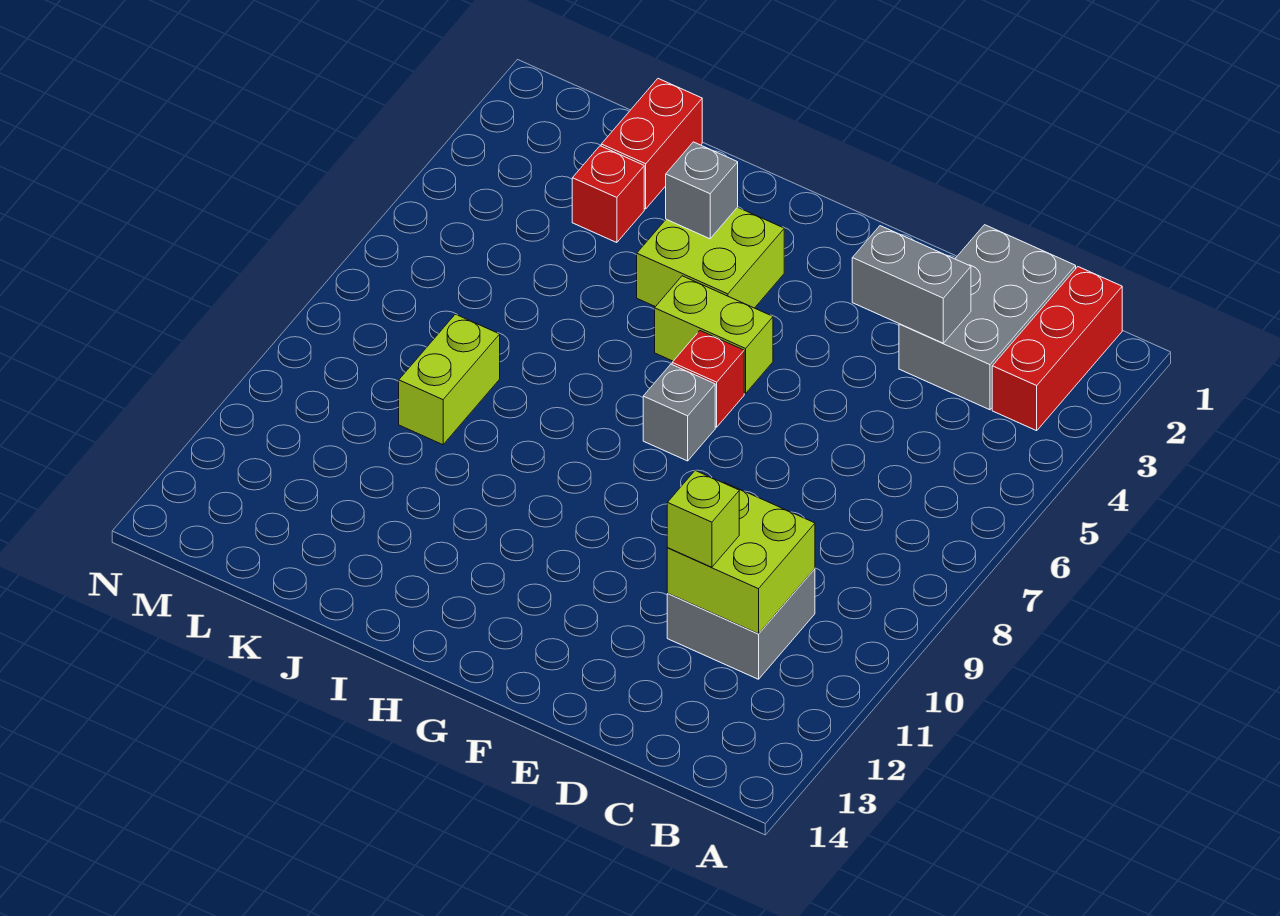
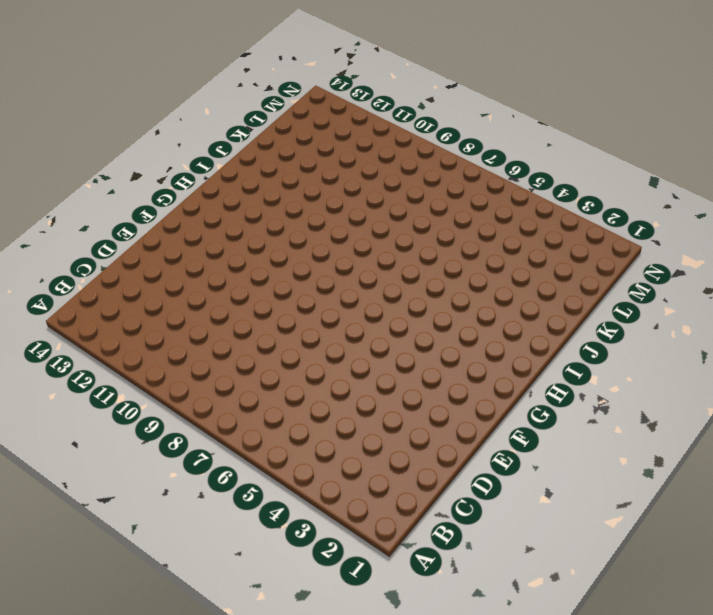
none -> red 1x3 brick [992,267,1122,431]
none -> grey 2x3 brick [899,225,1076,410]
none -> grey 2x2 brick [667,569,815,679]

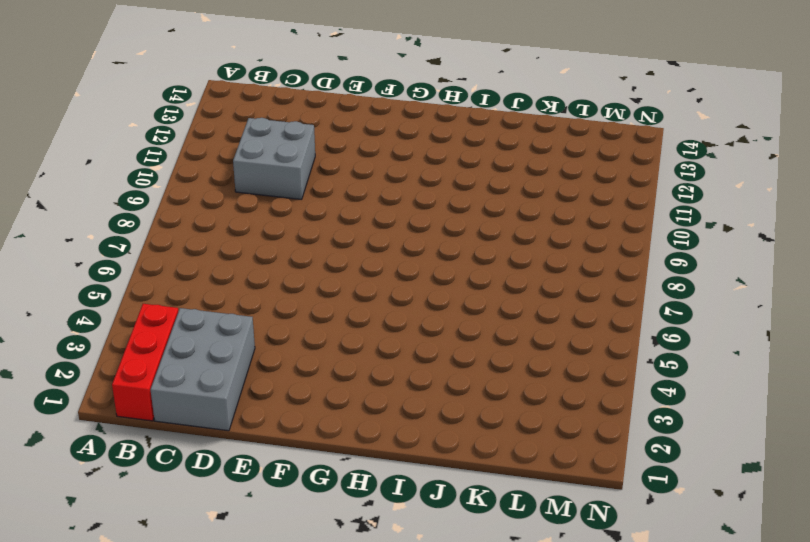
none -> lime 1x2 brick [655,276,773,394]
none -> red 1x1 brick [672,331,744,427]
none -> grey 1x1 brick [643,364,715,461]

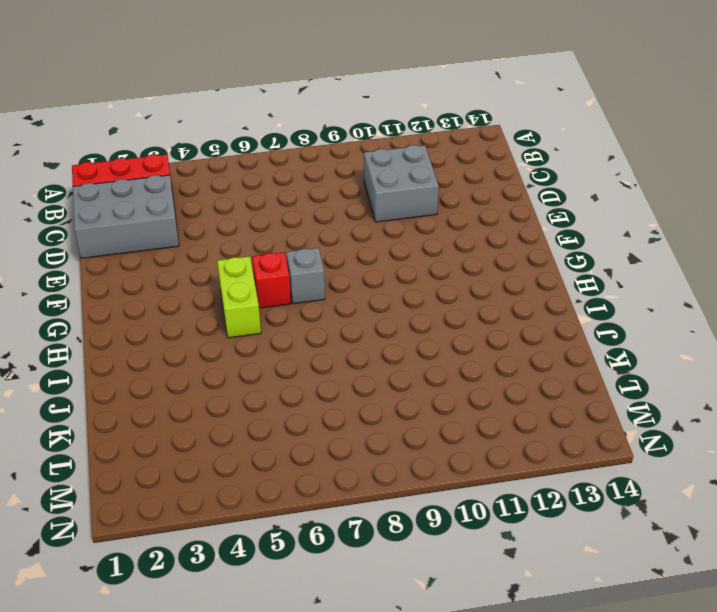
none -> lime 2x2 brick [637,207,784,308]
none -> red 1x2 brick [601,79,702,209]
none -> red 1x1 brick [572,146,644,243]

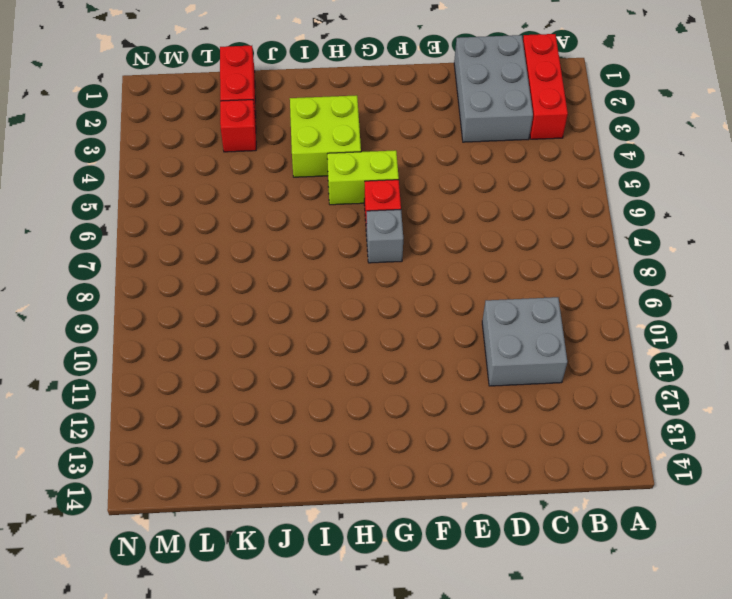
none -> lime 1x2 brick [399,314,500,445]
none -> lime 2x2 brick [667,482,815,634]
none -> grey 1x2 brick [852,226,971,343]

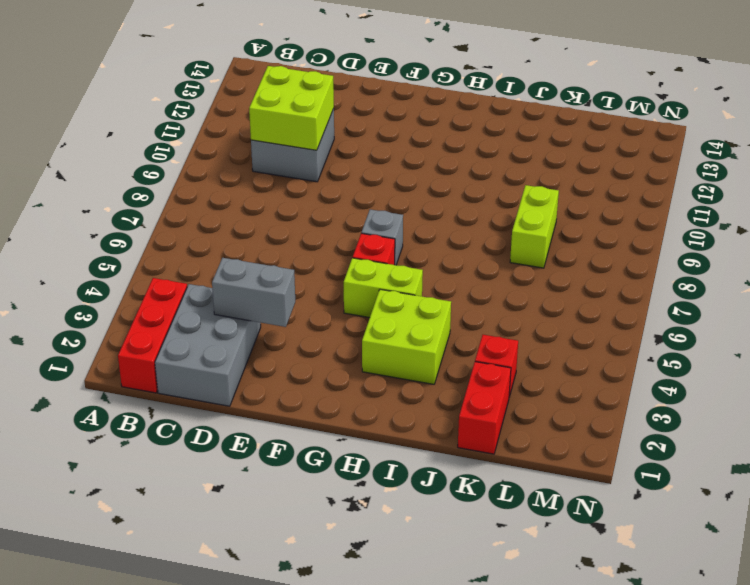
none -> grey 1x1 brick [666,142,738,239]
none -> lime 1x1 brick [667,470,739,567]

